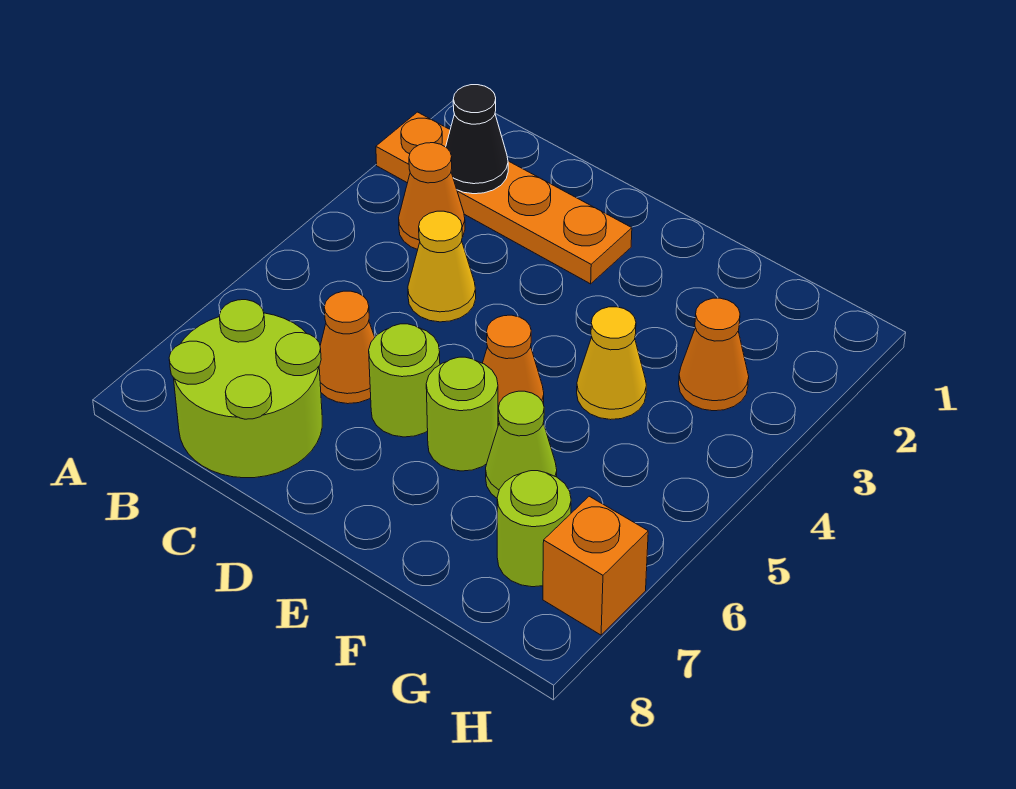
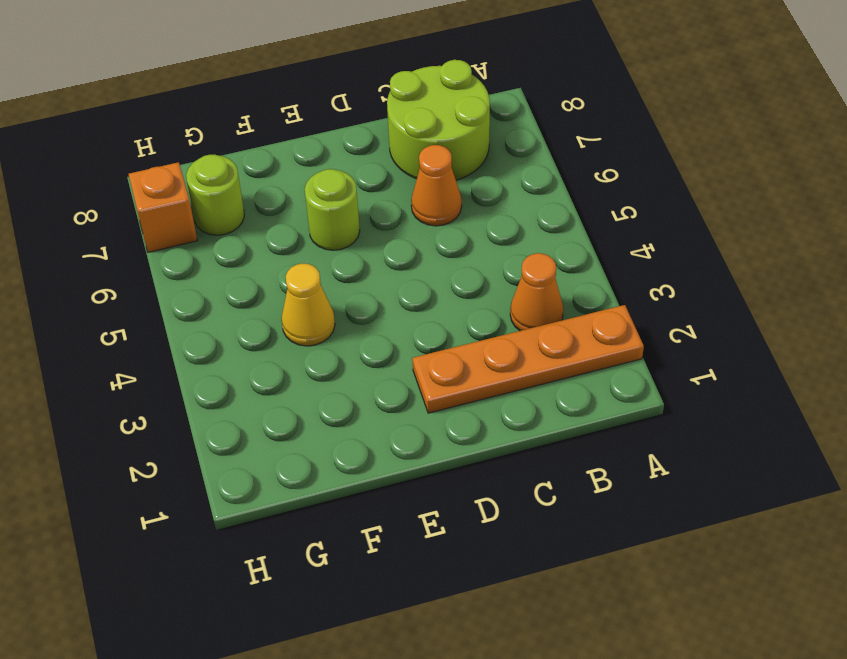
none -> yellow 1x1 cone [408,211,476,322]
none -> lime 1x1 round brick [369,324,440,437]
none -> orange 1x1 cone [483,315,544,425]

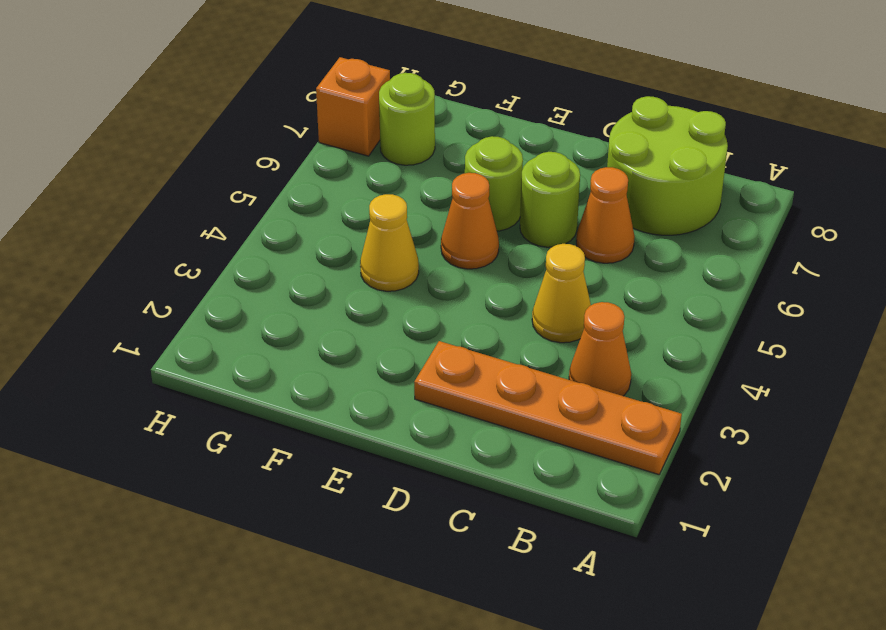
none -> lime 1x1 cone [486,391,557,498]
none -> orange 1x1 cone [679,298,749,411]
none -> black 1x1 cone [446,85,508,194]

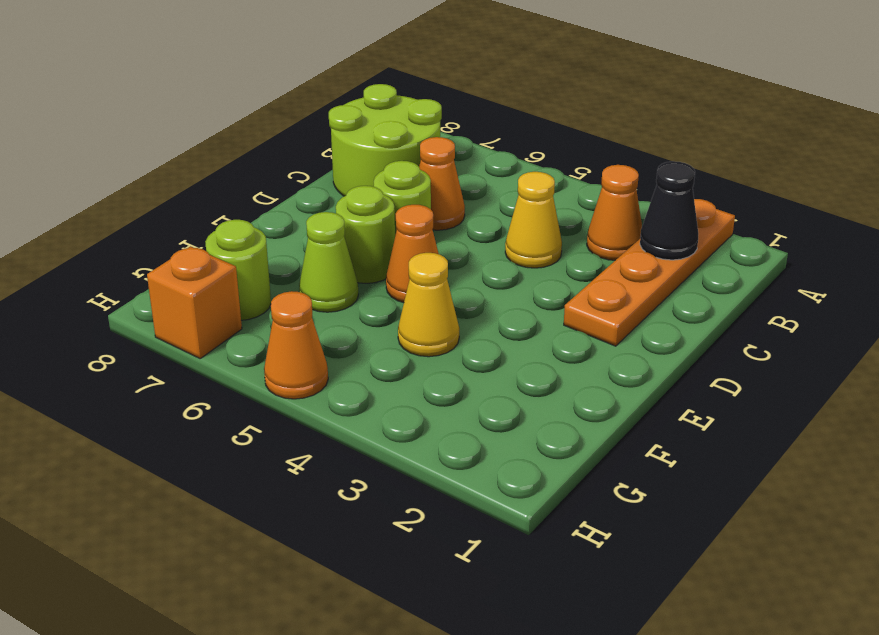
orange 1x1 cone [264,291,328,399] -> orange 1x1 cone moved to [679,298,749,411]

